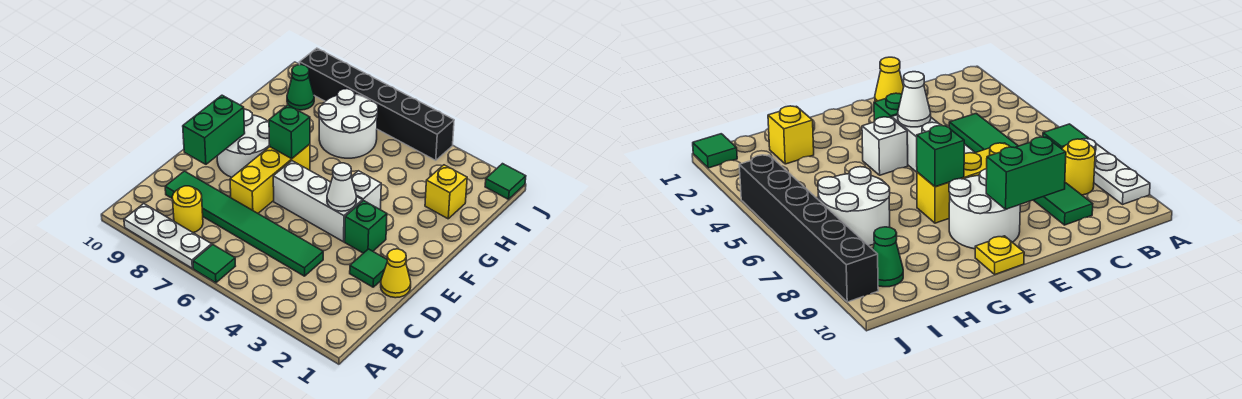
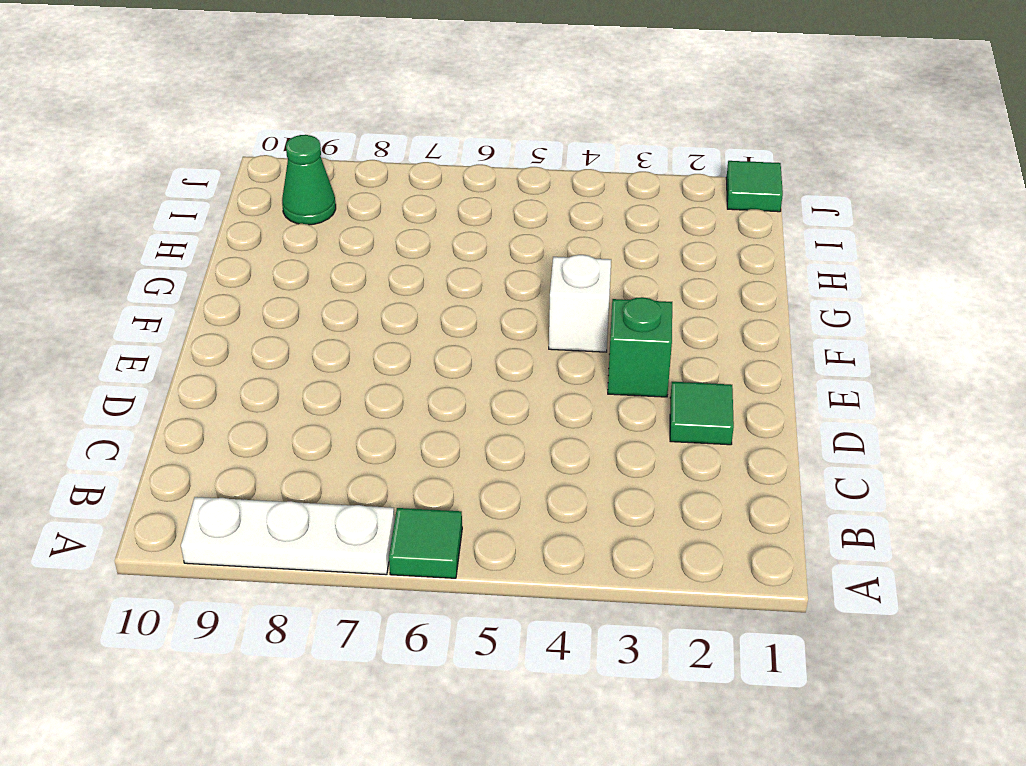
none -> yellow 1x1 round brick [172,186,203,232]
none -> green 1x6 tile [165,171,323,276]
none -> yellow 1x1 cone [381,249,411,298]

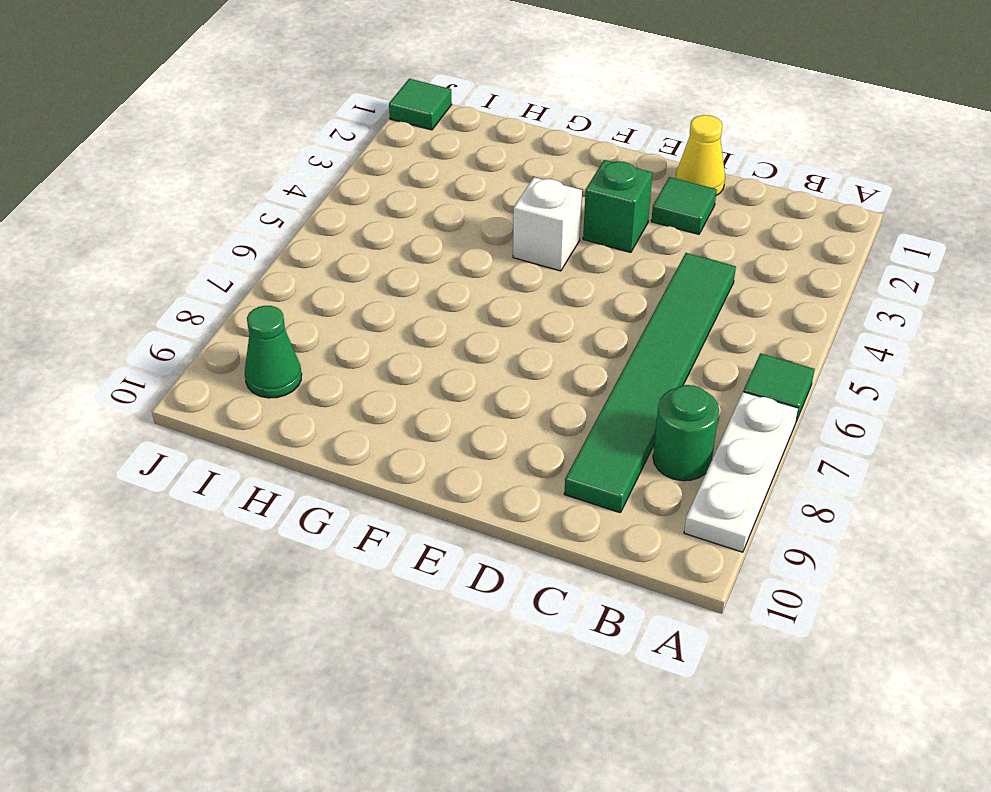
green 1x1 round brick [653,385,719,481] -> yellow 1x1 round brick [172,186,203,232]
none -> yellow 1x3 brick [230,144,310,213]
none -> white 1x3 brick [273,161,362,242]
none -> white 2x2 round brick [217,109,270,177]

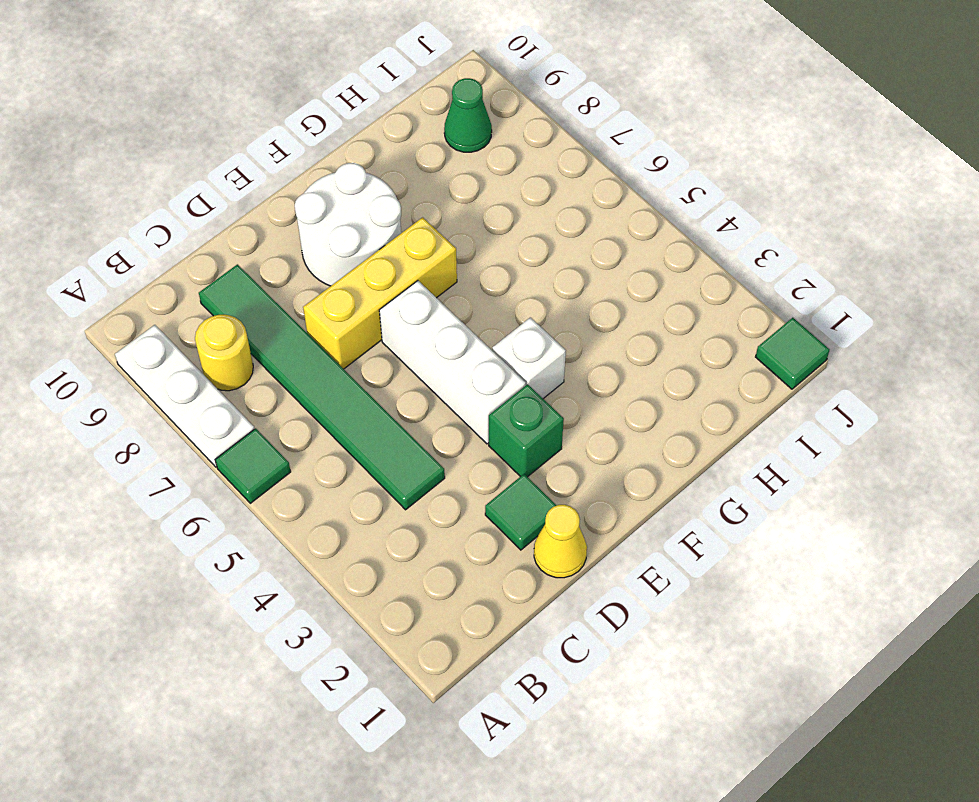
none -> yellow 1x1 plate [975,236,1024,274]
none -> yellow 1x1 brick [425,165,467,219]
none -> white 2x2 round brick [319,89,378,158]

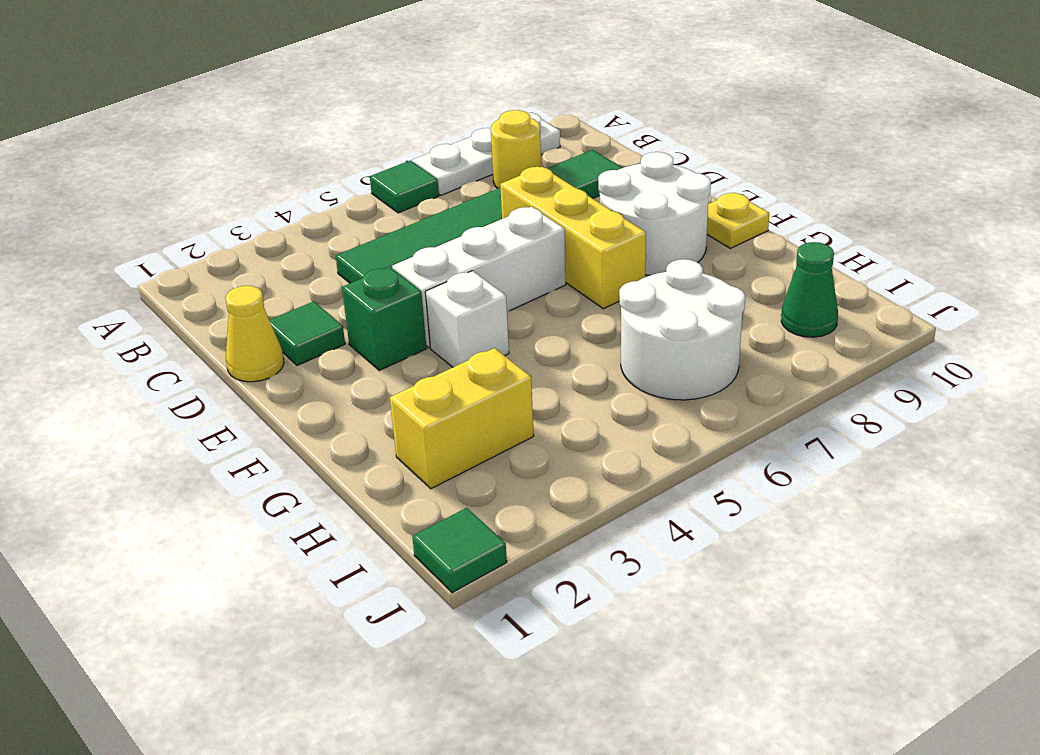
yellow 1x2 brick [390,348,534,489] -> yellow 1x1 brick [425,165,467,219]
none -> black 1x6 brick [299,48,454,160]
none -> green 1x2 brick [183,95,245,164]
none -> white 1x1 cone [327,163,356,211]

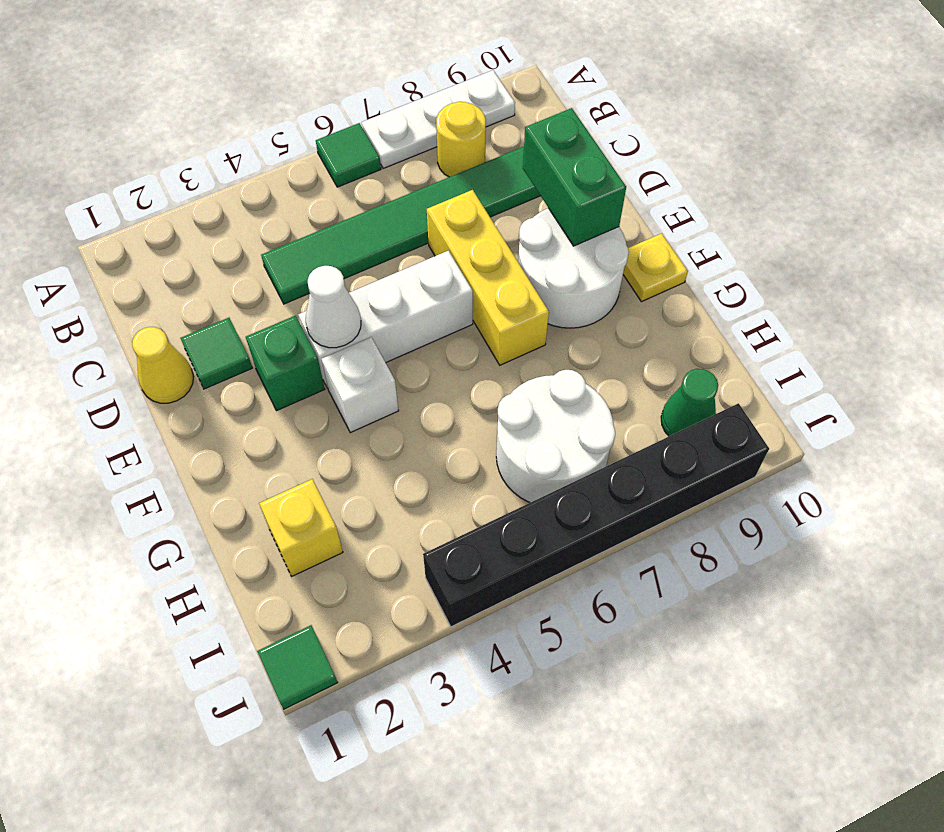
none -> green 1x1 brick [269,105,310,159]

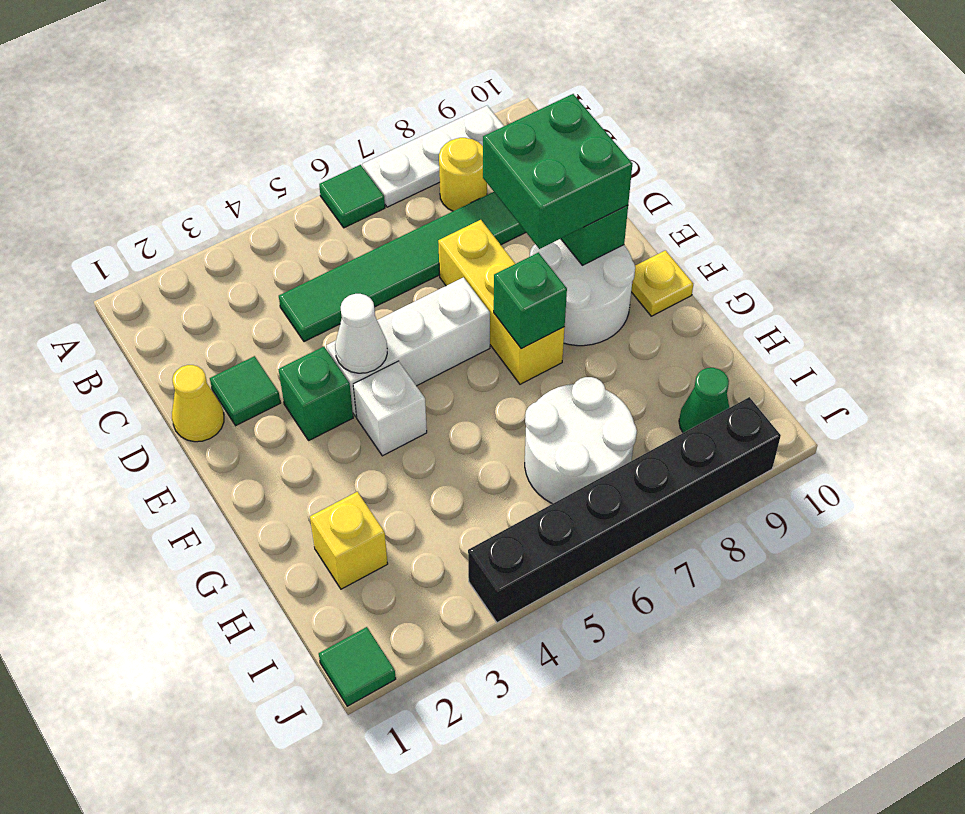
green 2x2 brick [483,94,632,249] -> none

